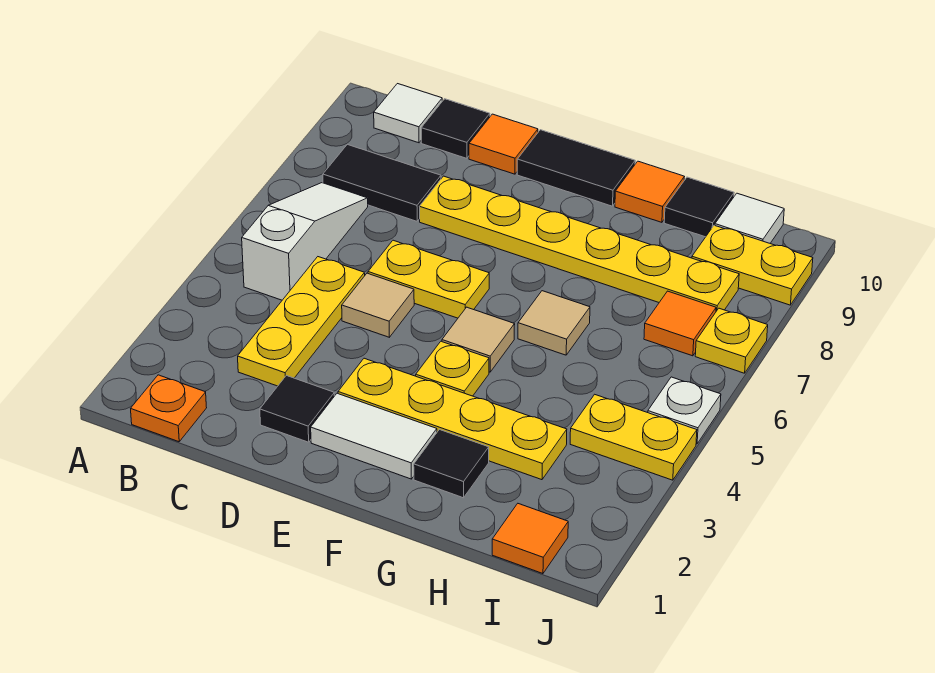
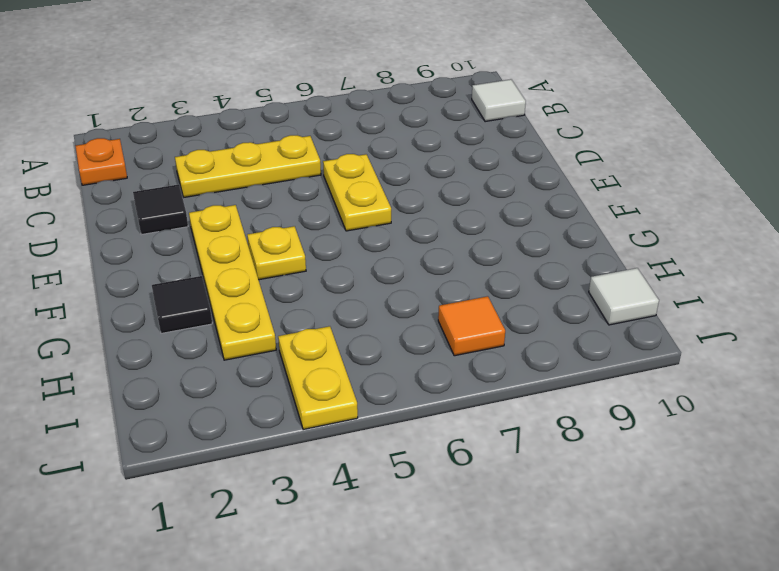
none -> white 1x3 slope [242,183,368,300]
none -> black 1x2 tile [323,144,441,221]
none -> black 1x1 tile [421,99,490,158]

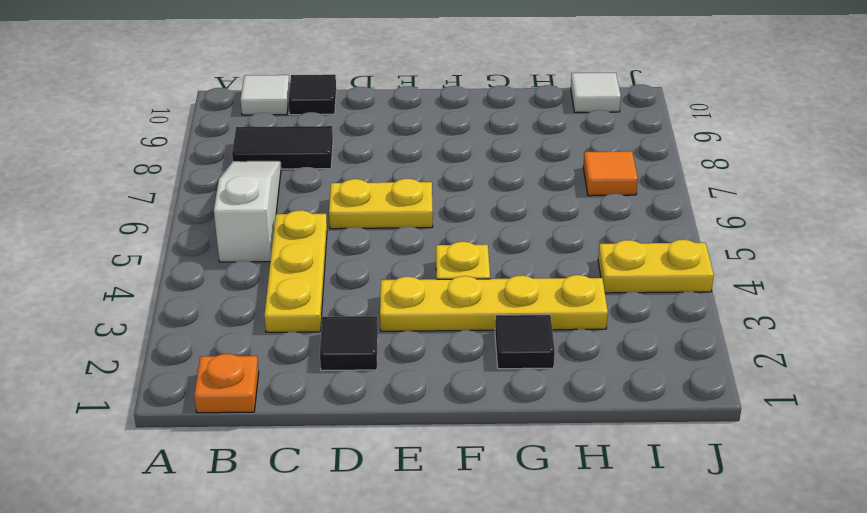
none -> tan 1x1 tile [342,273,414,337]
none -> yellow 1x6 plate [419,176,739,311]
none -> orange 1x1 tile [469,114,538,174]

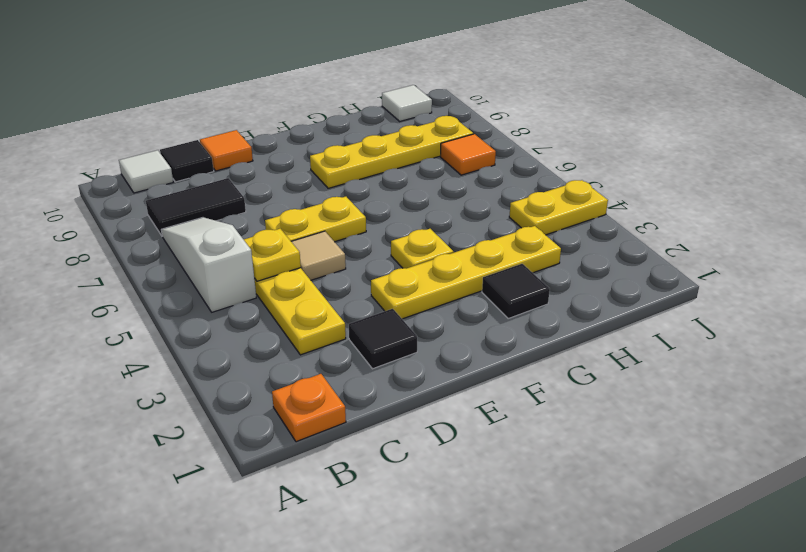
yellow 1x1 plate [244,229,301,281] -> yellow 1x1 plate moved to [695,308,768,373]
yellow 1x4 plate [310,116,473,188] -> yellow 1x6 plate [419,176,739,311]
none -> white 1x2 tile [311,393,437,479]
none -> black 1x2 tile [517,130,635,206]
none -> tan 1x1 tile [442,307,515,372]

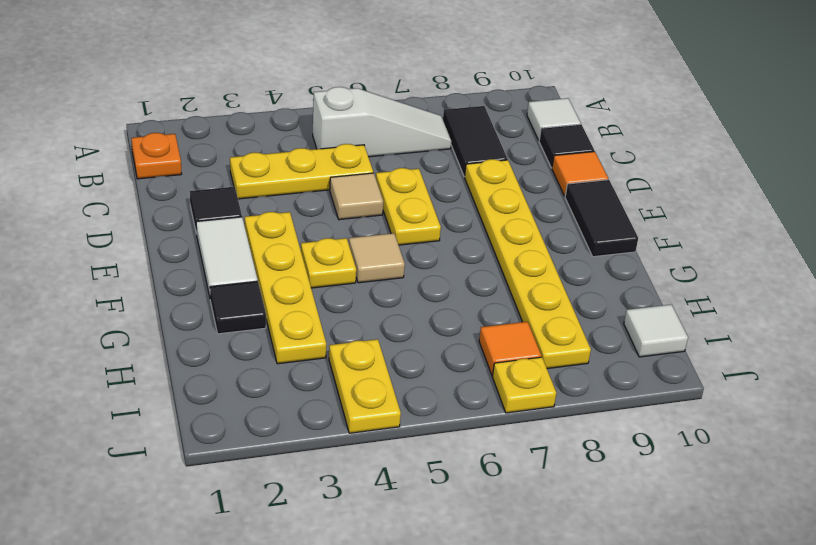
none -> tan 1x1 tile [518,291,590,355]
none -> orange 1x1 tile [615,161,684,222]
none -> black 1x1 tile [664,177,734,237]

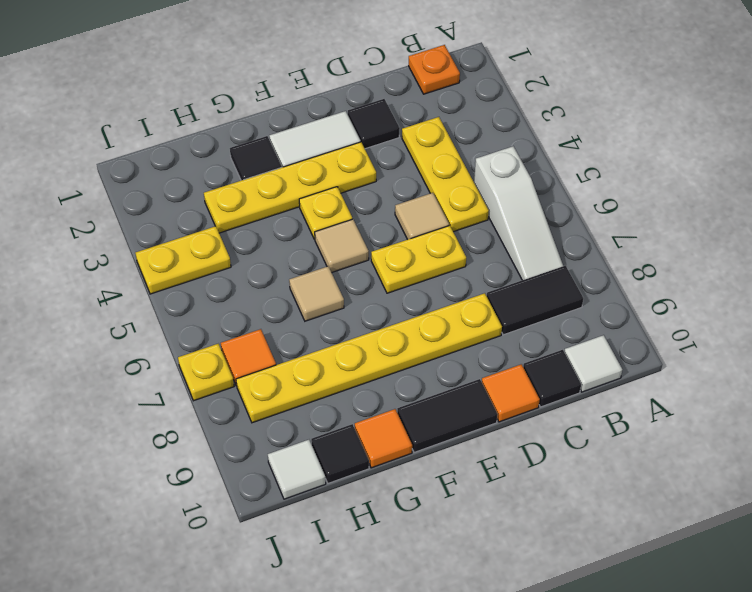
none -> orange 1x1 tile [492,504,568,574]
none -> yellow 1x2 plate [692,225,813,305]
none -> white 1x1 plate [648,377,721,444]

